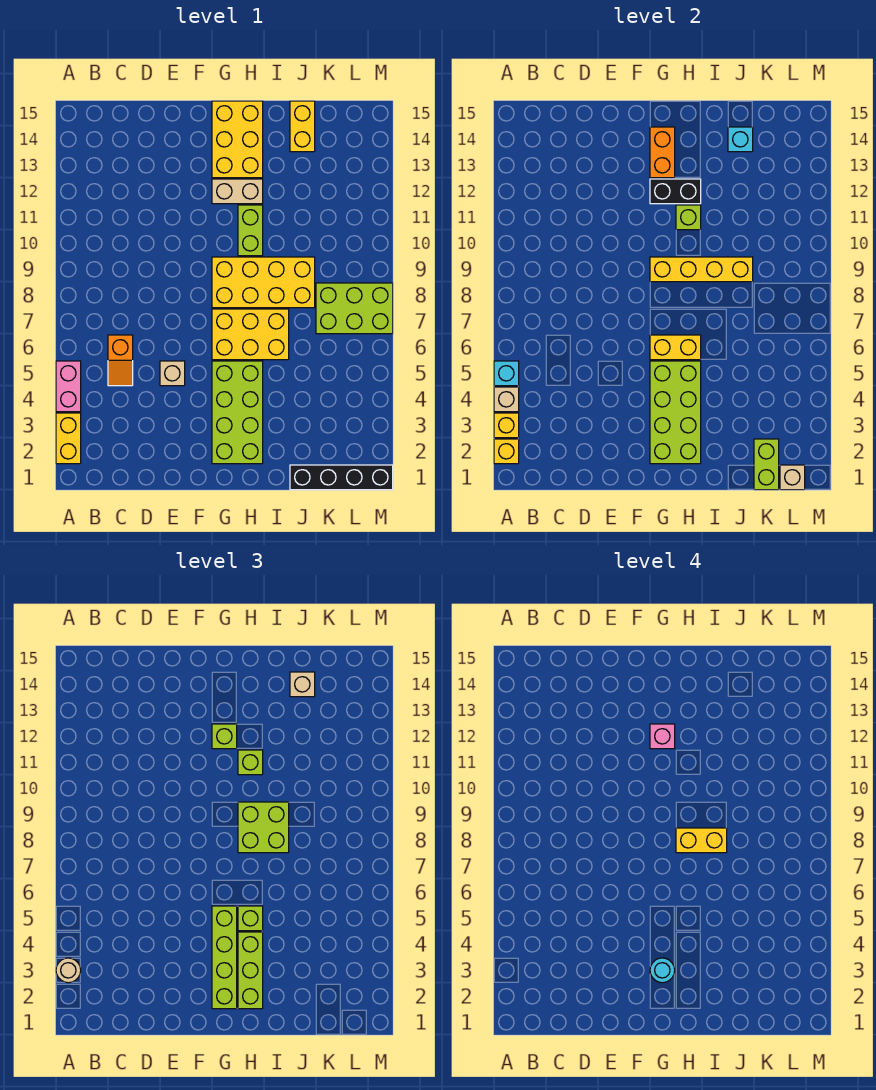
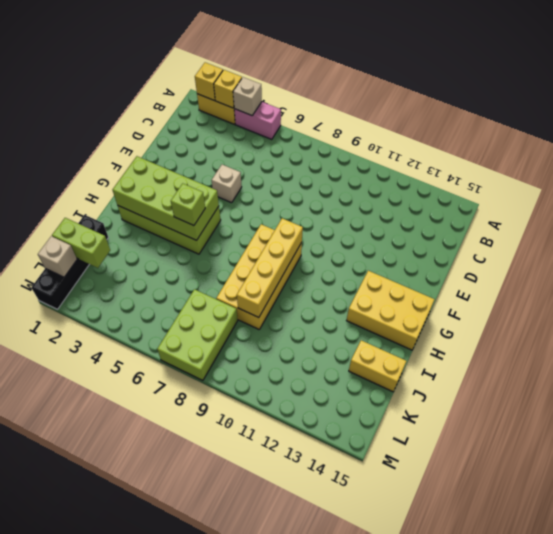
none -> orange 1x2 slope [108,335,133,386]
none -> yellow 2x3 brick [212,309,289,360]
none -> tan 1x2 brick [212,179,263,204]
none -> lime 1x2 brick [238,205,263,256]

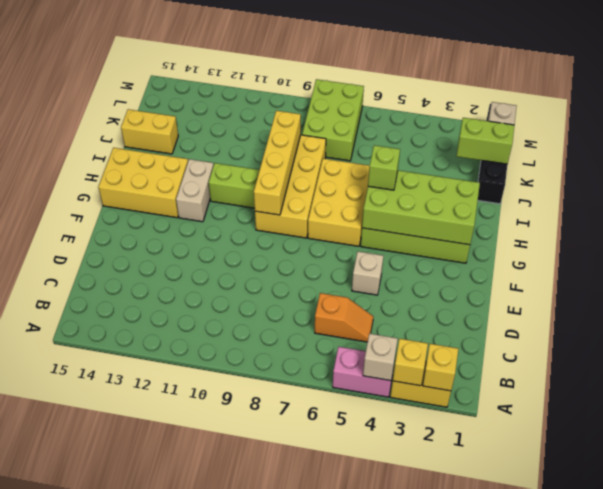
none -> cyan 1x1 brick [494,361,519,386]
none -> yellow 1x2 brick [650,335,701,360]
none -> black 1x2 brick [650,179,701,204]
none -> orange 1x2 brick [650,127,675,178]

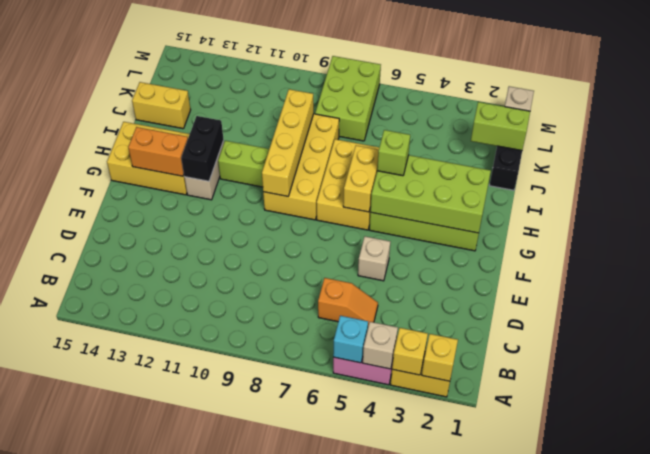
none -> lime 1x1 brick [676,205,701,230]
none -> cyan 1x1 brick [728,127,753,152]
none -> tan 1x1 round brick [56,958,81,983]
none -> lime 1x4 brick [212,906,237,1009]

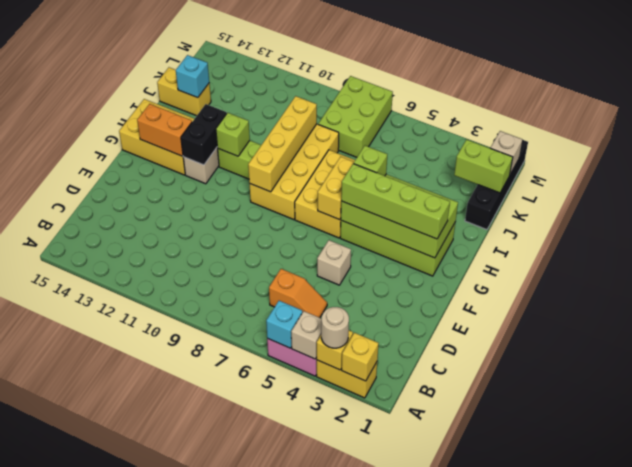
none -> lime 1x1 brick [212,724,237,749]
none -> lime 1x3 brick [238,932,263,1009]
none -> lime 2x2 brick [238,802,289,853]
none -> lime 1x1 brick [238,750,263,775]

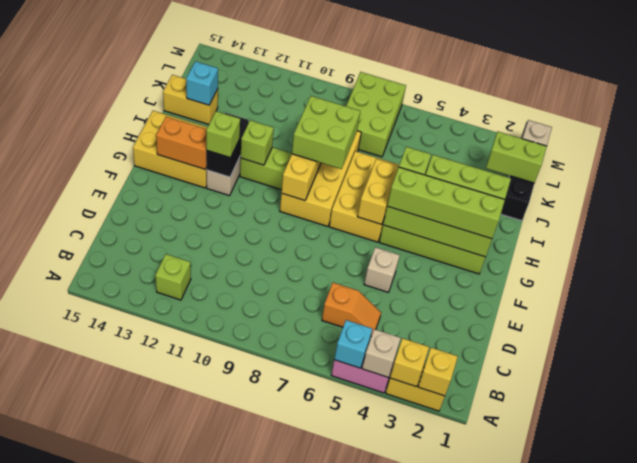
lime 1x1 brick [155,254,191,300] -> lime 1x1 brick moved to [238,750,263,775]
none -> tan 1x1 round brick [56,958,81,983]
none -> tan 1x1 brick [290,672,315,697]
none -> cyan 1x1 round brick [650,958,675,983]
none -> pink 1x1 brick [650,724,675,749]

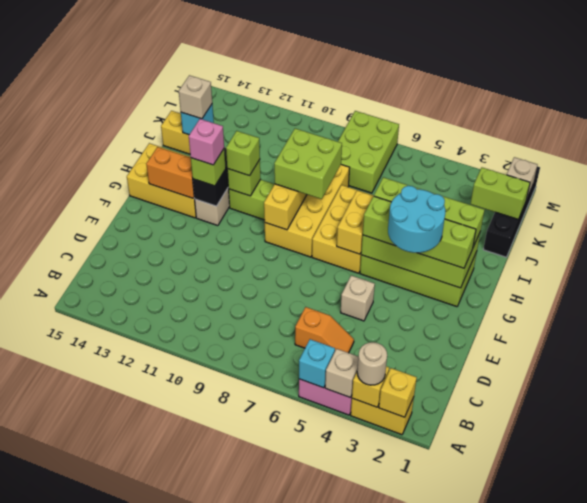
cyan 2x2 round brick [388,186,445,253] -> cyan 1x1 round brick [650,958,675,983]
none -> yellow 1x2 brick [676,828,727,853]

